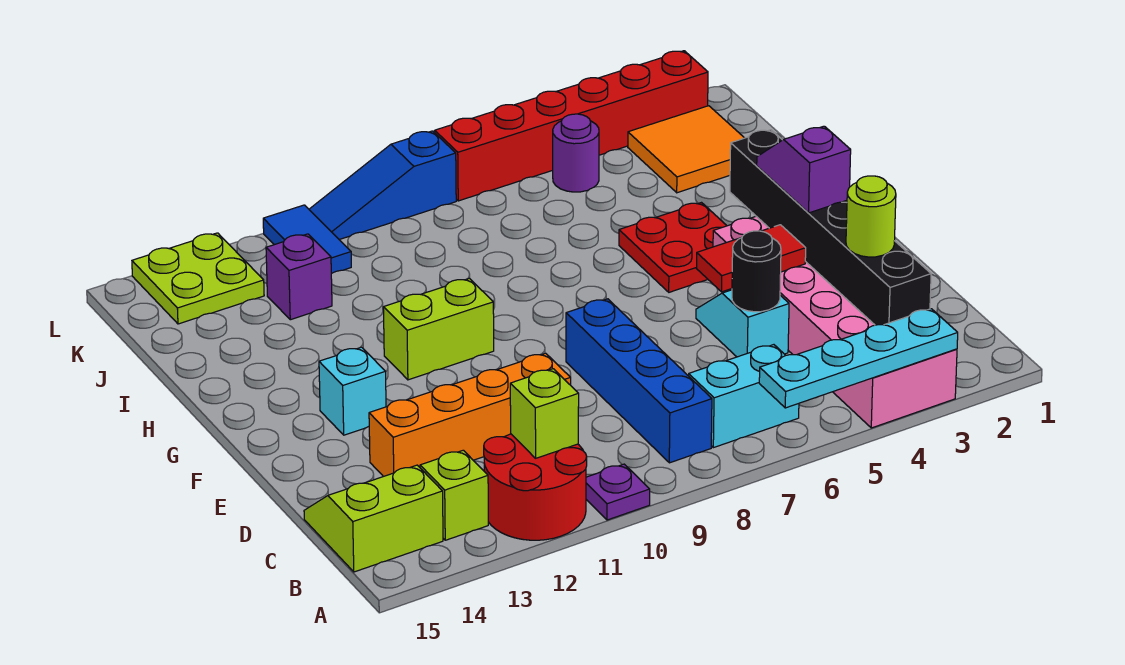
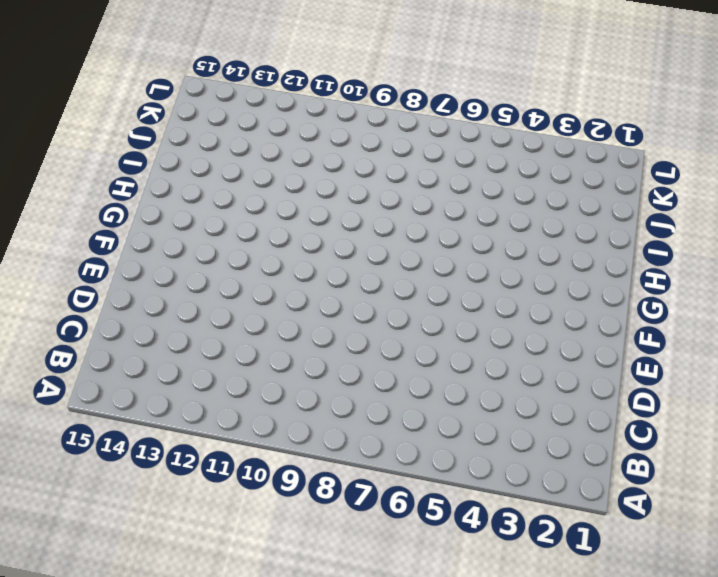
none -> pink 2x6 brick [713,216,957,428]
none -> purple 1x1 plate [586,464,650,520]
none -> red 2x2 round brick [484,434,587,540]

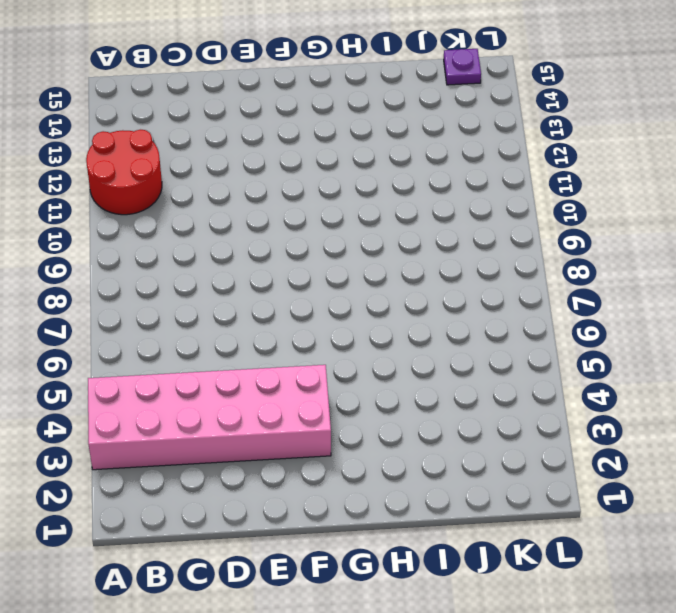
purple 1x1 plate [444,49,481,85] -> purple 1x1 plate moved to [586,464,650,520]
none -> cyan 1x2 brick [689,345,799,448]
none -> blue 1x4 brick [566,299,712,463]
none -> lime 1x1 brick [420,450,488,540]

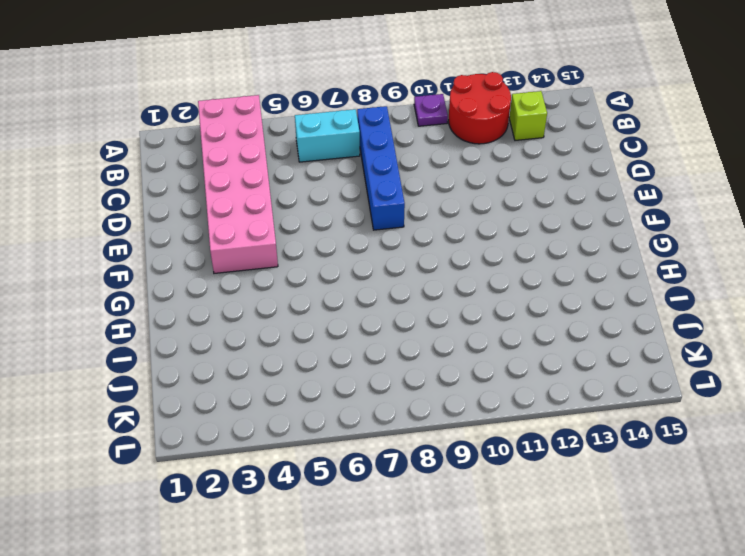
none -> lime 2x2 slope [304,465,443,572]
none -> cyan 1x2 slope [696,290,789,357]
none -> orange 1x4 brick [369,353,571,477]

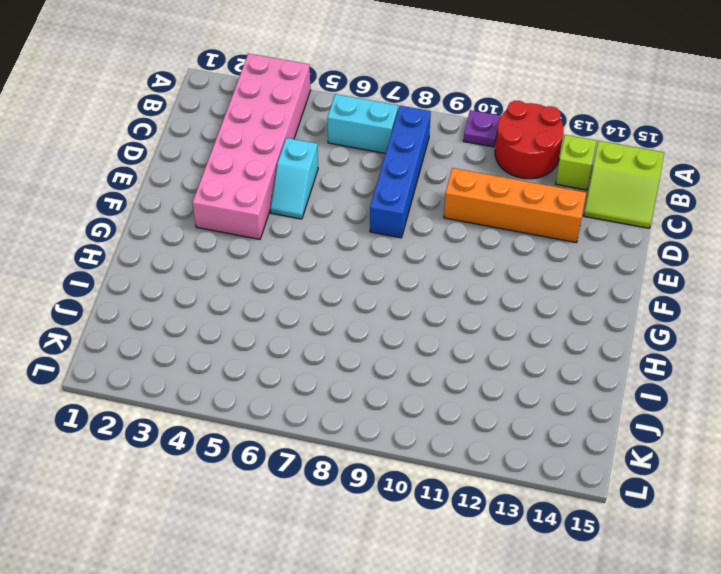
none -> cyan 1x1 brick [319,347,386,435]
none -> red 2x2 plate [619,203,727,292]
none -> lime 1x2 brick [383,278,494,380]

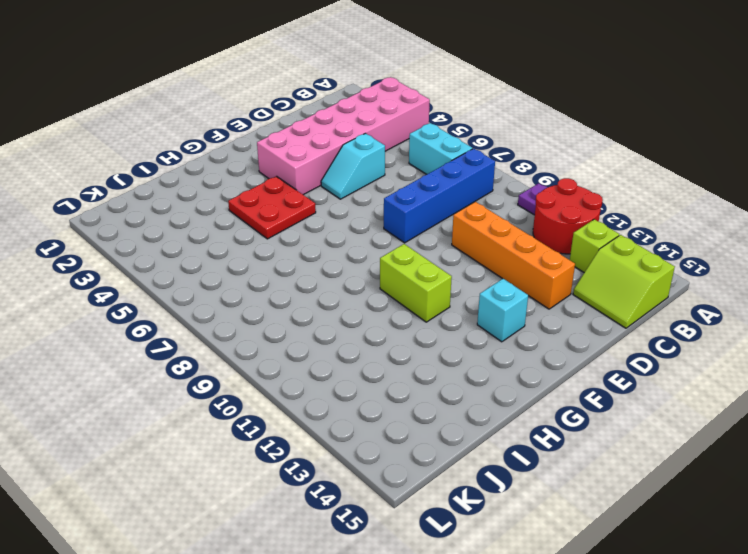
none -> orange 2x2 tile [628,106,744,193]
none -> purple 1x1 brick [266,234,332,320]
none -> purple 1x1 round brick [553,114,599,192]

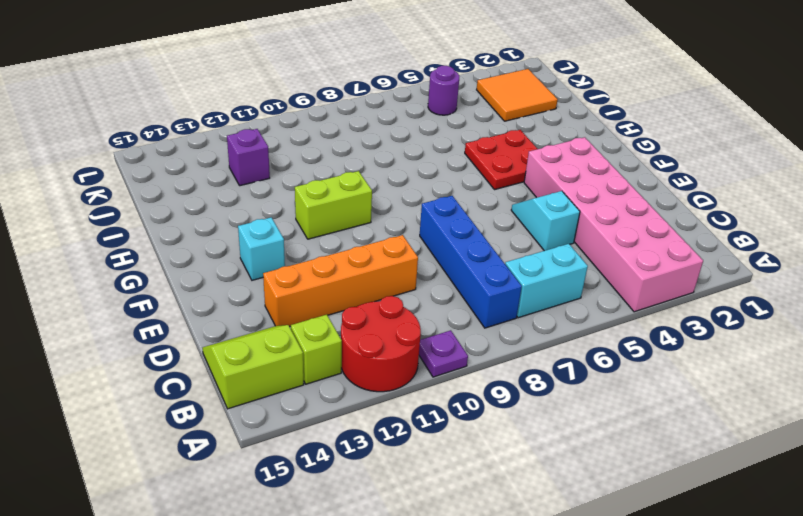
none -> blue 1x2 tile [263,205,351,274]
none -> lime 2x2 plate [132,233,264,324]
none -> red 1x6 brick [435,51,708,201]

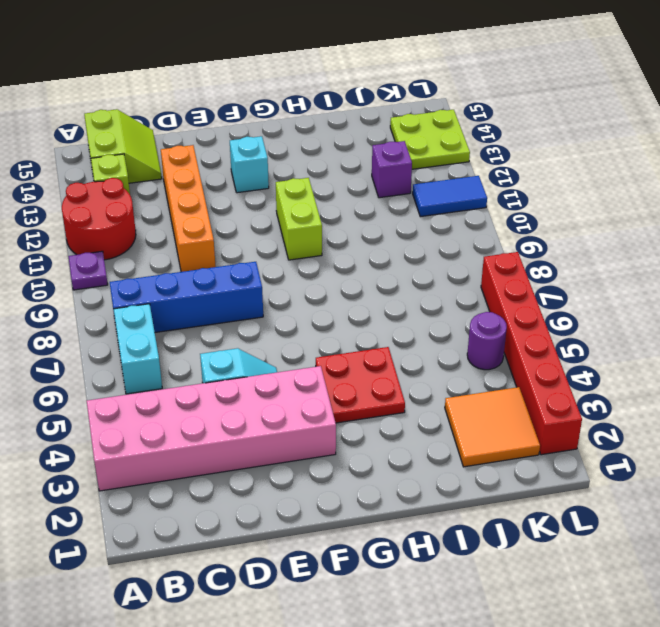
none -> blue 1x3 slope [309,131,456,240]
none -> cyan 1x4 plate [759,309,958,408]
none -> black 1x6 brick [730,130,931,325]

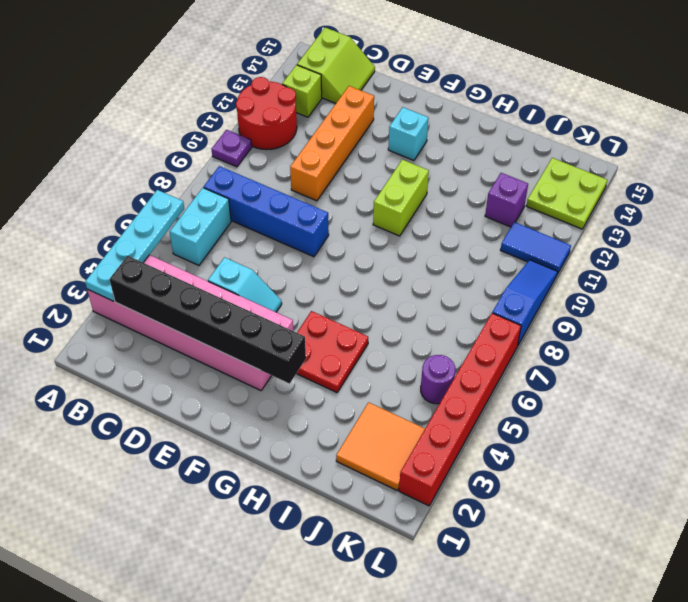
none -> lime 1x1 brick [510,369,579,458]
none -> black 1x1 round brick [732,231,781,312]
none -> red 1x2 tile [696,225,806,292]

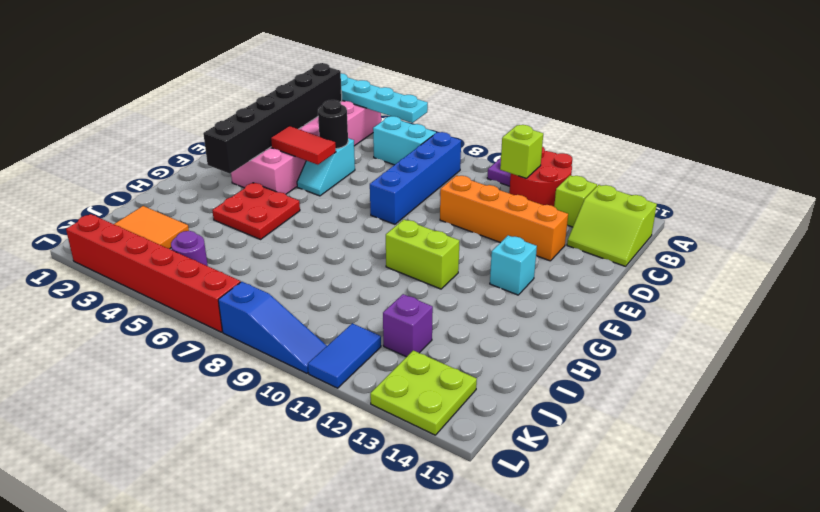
none -> lime 1x1 round brick [846,176,896,257]
none -> purple 1x2 slope [757,126,851,213]

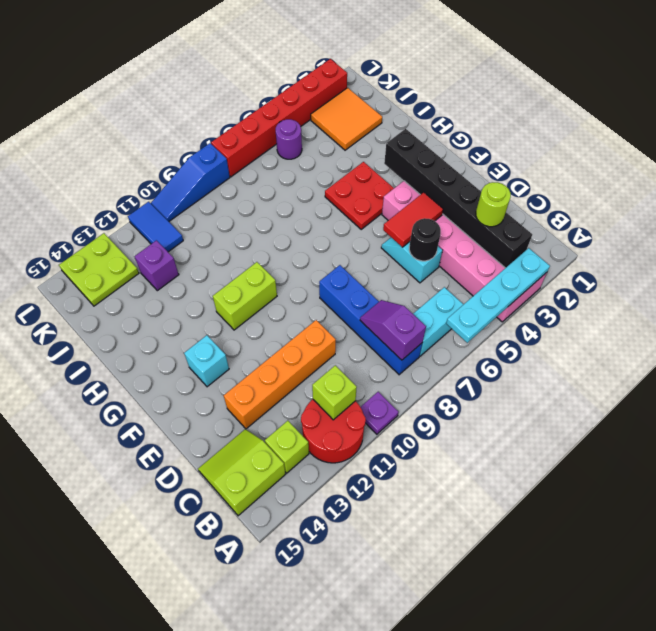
purple 1x2 slope [360,300,426,360] -> purple 1x2 slope moved to [757,126,851,213]

